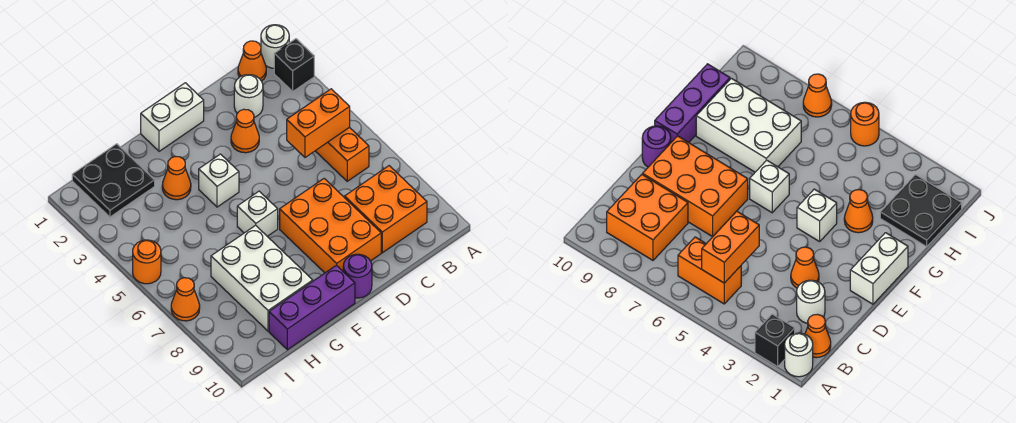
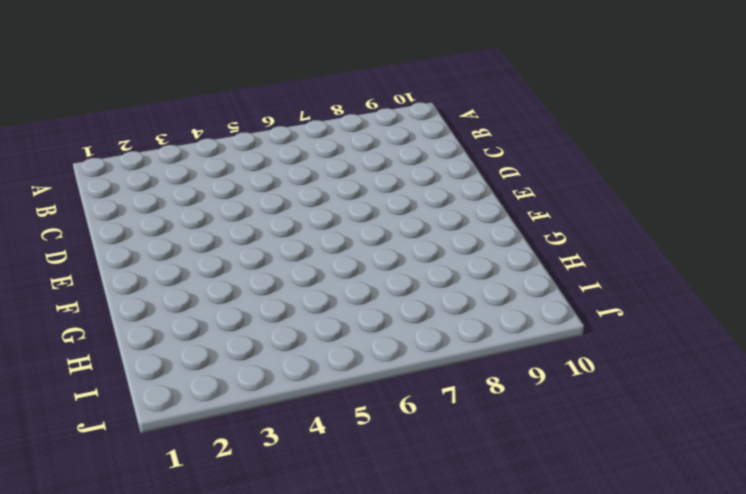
none -> white 1x1 round brick [261,25,289,68]
none -> black 1x1 brick [274,39,314,91]
none -> orange 1x1 cone [238,41,266,81]

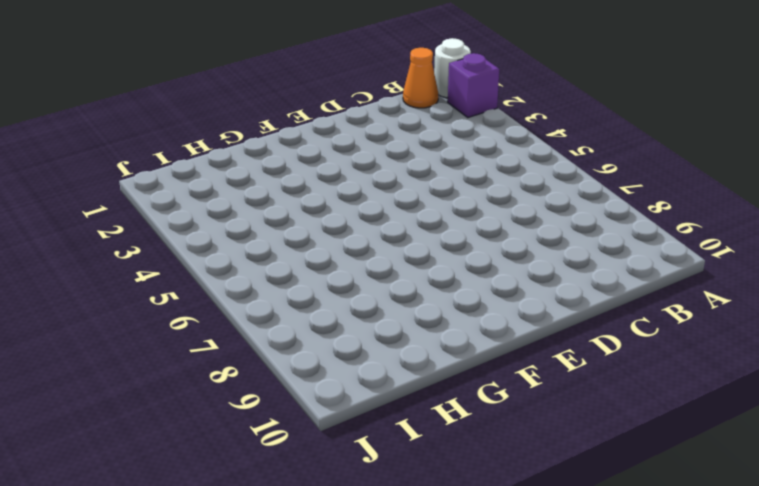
purple 1x1 brick [448,53,499,118] -> black 1x1 brick [274,39,314,91]
none -> orange 1x2 brick [316,127,369,181]
none -> orange 2x2 brick [345,166,427,253]
none -> white 1x1 round brick [234,75,263,117]

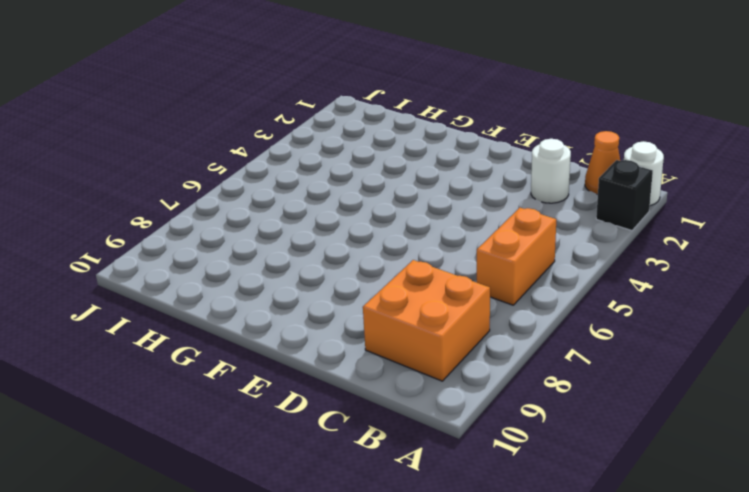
none -> orange 1x1 cone [231,109,259,153]
none -> orange 2x3 brick [280,179,381,273]
none -> white 1x2 brick [141,83,204,151]

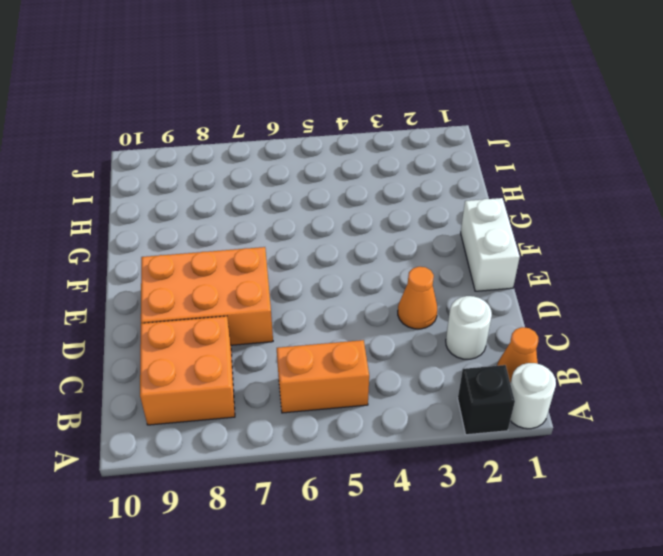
none -> purple 1x1 round brick [343,254,372,298]
none -> white 1x1 brick [199,154,239,207]
none -> white 1x1 brick [237,191,278,236]

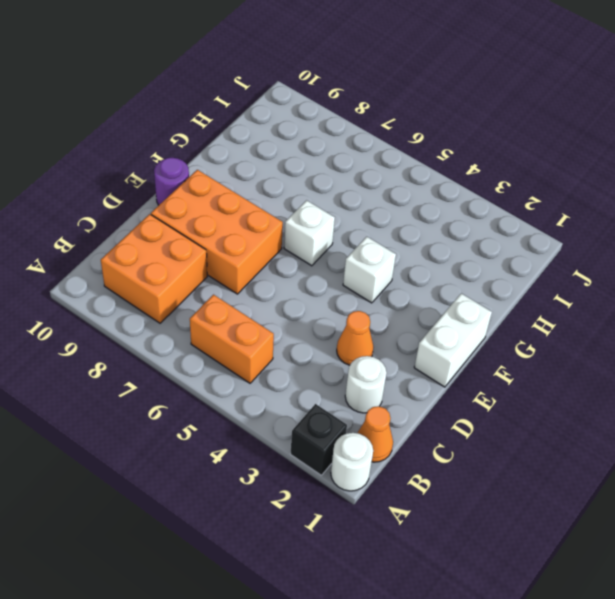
none -> purple 1x3 brick [269,265,355,350]
none -> orange 1x1 cone [162,157,191,200]
none -> white 2x3 brick [211,225,313,331]

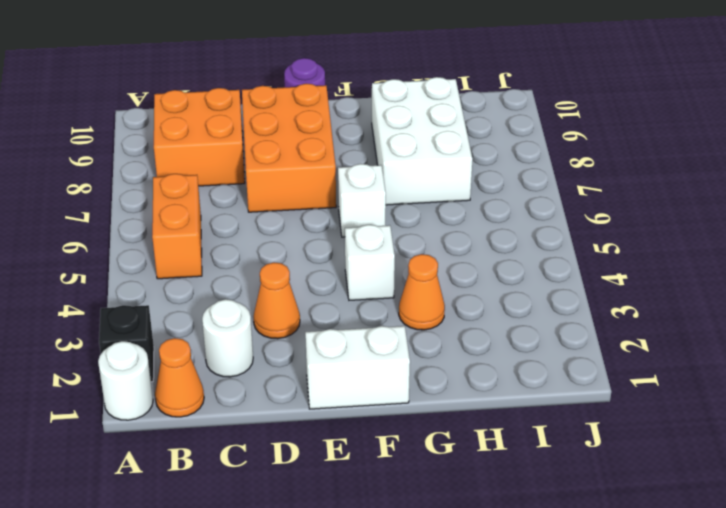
none -> purple 1x3 brick [269,265,355,350]
none -> black 2x2 plate [72,144,155,217]
none -> orange 1x1 round brick [133,240,161,284]

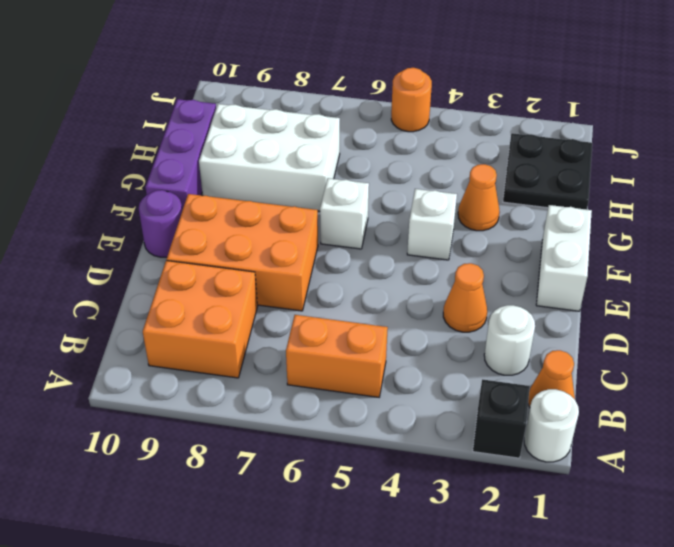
none -> orange 1x1 cone [171,278,200,321]
none -> orange 1x2 brick [287,89,350,157]

